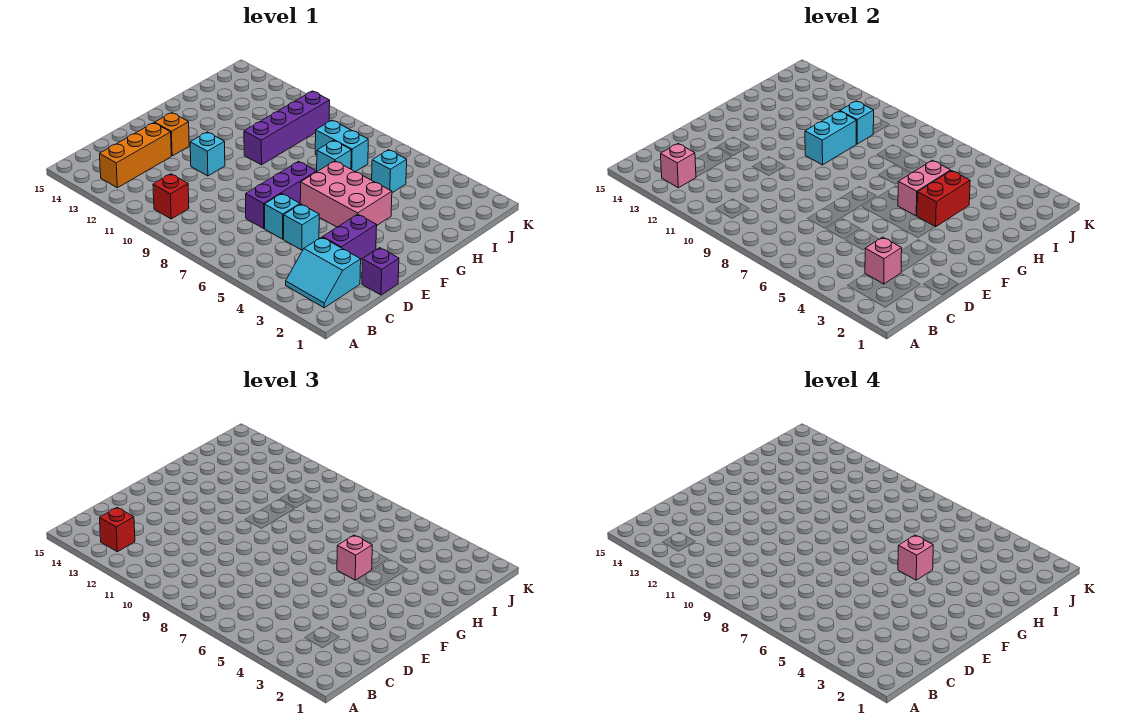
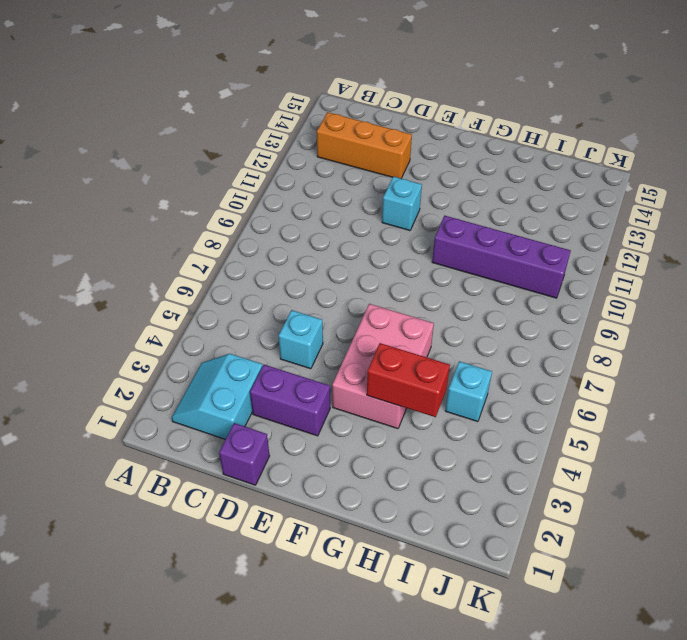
none -> red 1x1 brick [153,174,189,219]
none -> cyan 1x1 brick [265,194,300,239]
none -> purple 1x3 brick [246,161,317,228]

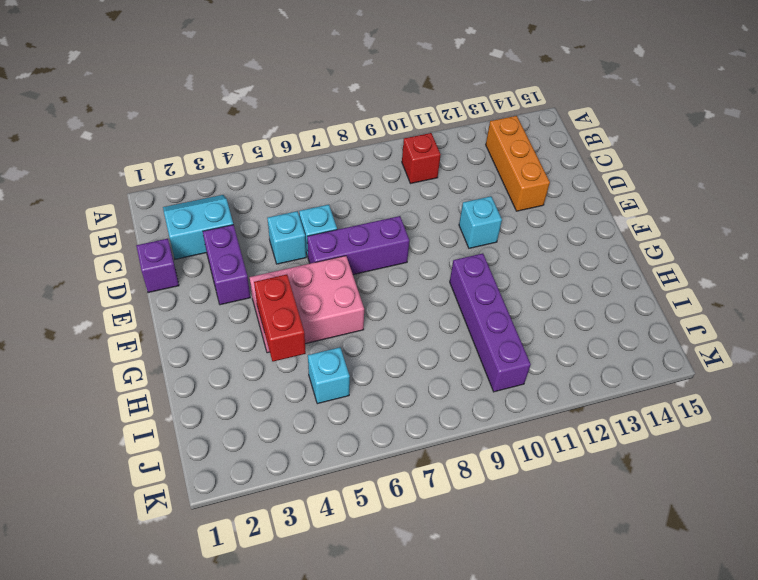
purple 1x3 brick [307,216,409,275] -> purple 1x3 brick turned to [246,161,317,228]
none -> orange 1x1 brick [155,113,189,156]
none -> cyan 1x1 brick [317,140,351,171]
none -> cyan 1x2 brick [315,120,368,172]

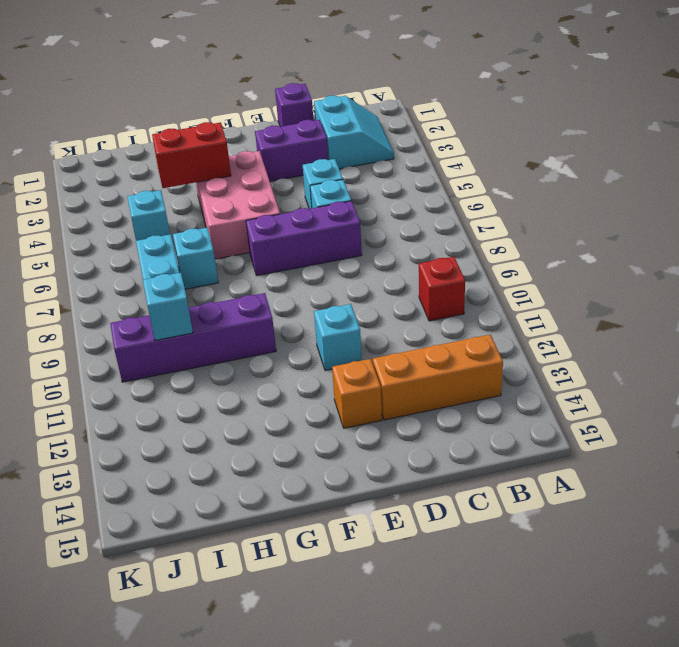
none -> pink 1x1 brick [661,143,696,188]
none -> pink 1x1 brick [865,237,902,284]
none -> pink 1x2 brick [898,160,951,216]

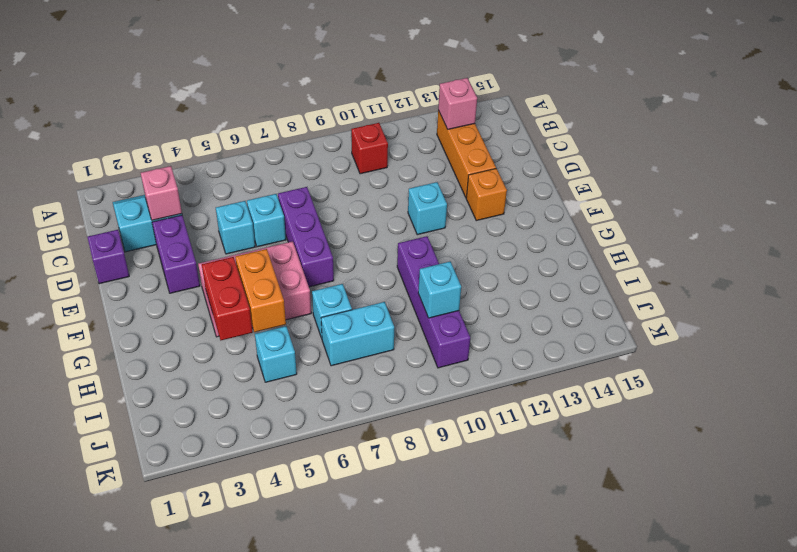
orange 1x2 brick [235,249,286,332] -> pink 1x2 brick [898,160,951,216]
none -> cyan 1x2 brick [805,111,856,165]
none -> red 1x1 brick [100,507,135,552]
none -> pink 1x1 brick [337,535,373,580]

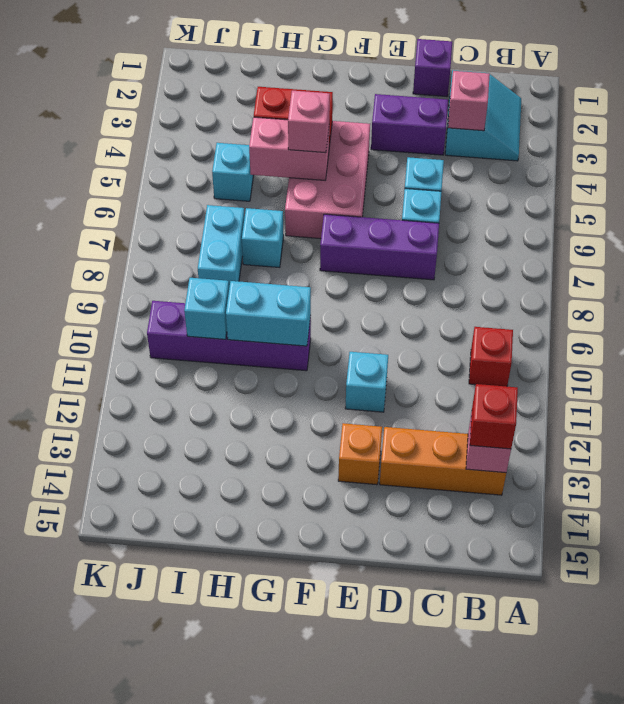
none -> pink 1x1 brick [898,535,933,580]

